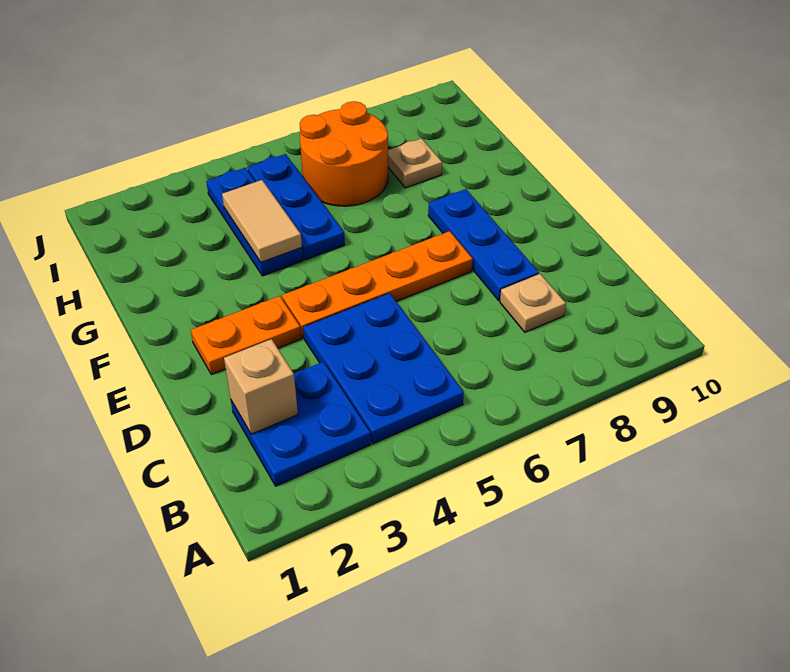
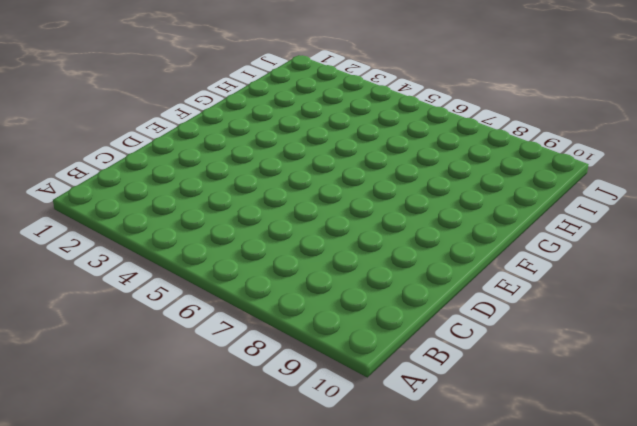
none -> blue 2x2 plate [231,362,371,486]
none -> blue 2x3 plate [303,293,464,444]
none -> tan 1x1 plate [500,274,566,332]

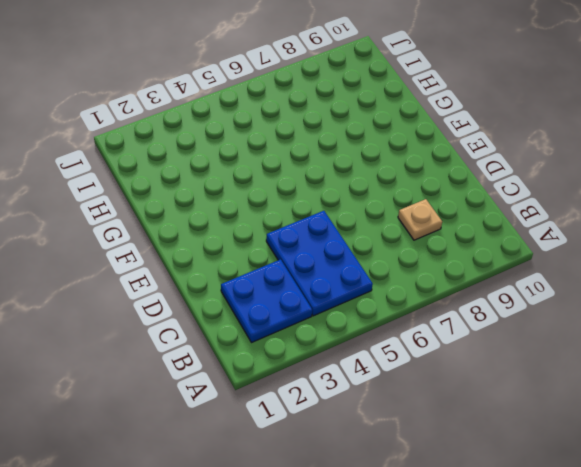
none -> blue 1x3 plate [428,189,539,301]
none -> orange 1x2 plate [191,296,301,375]
none -> orange 1x4 plate [282,231,473,338]

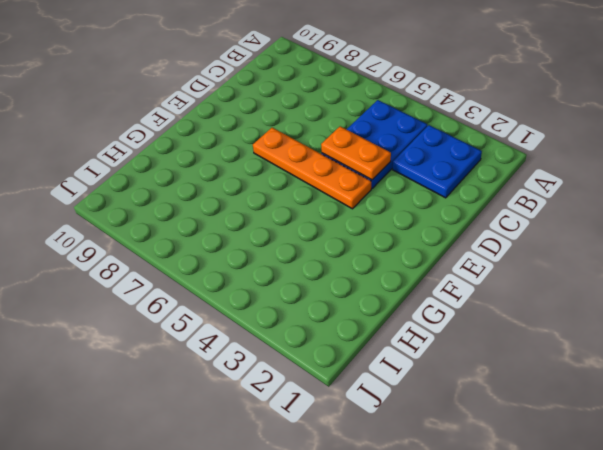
orange 1x2 plate [321,126,391,180] -> orange 1x2 plate moved to [191,296,301,375]
none -> tan 1x1 plate [500,274,566,332]
none -> blue 1x3 plate [428,189,539,301]
none -> blue 1x3 plate [206,168,303,276]

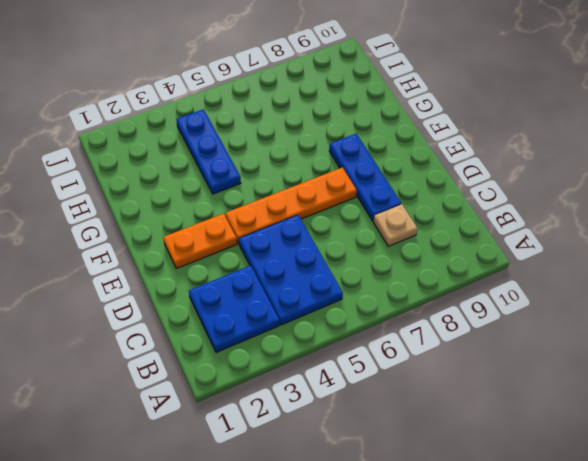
none -> blue 1x3 plate [247,154,345,260]
none -> orange 2x2 round brick [300,101,388,206]
none -> tan 1x1 plate [388,138,442,188]

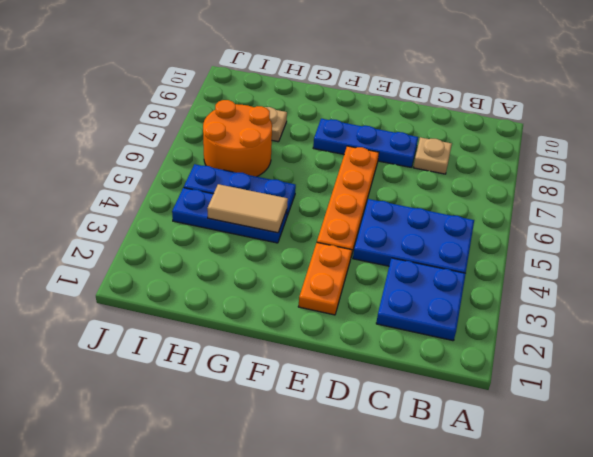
none -> tan 1x1 brick [224,339,298,434]

